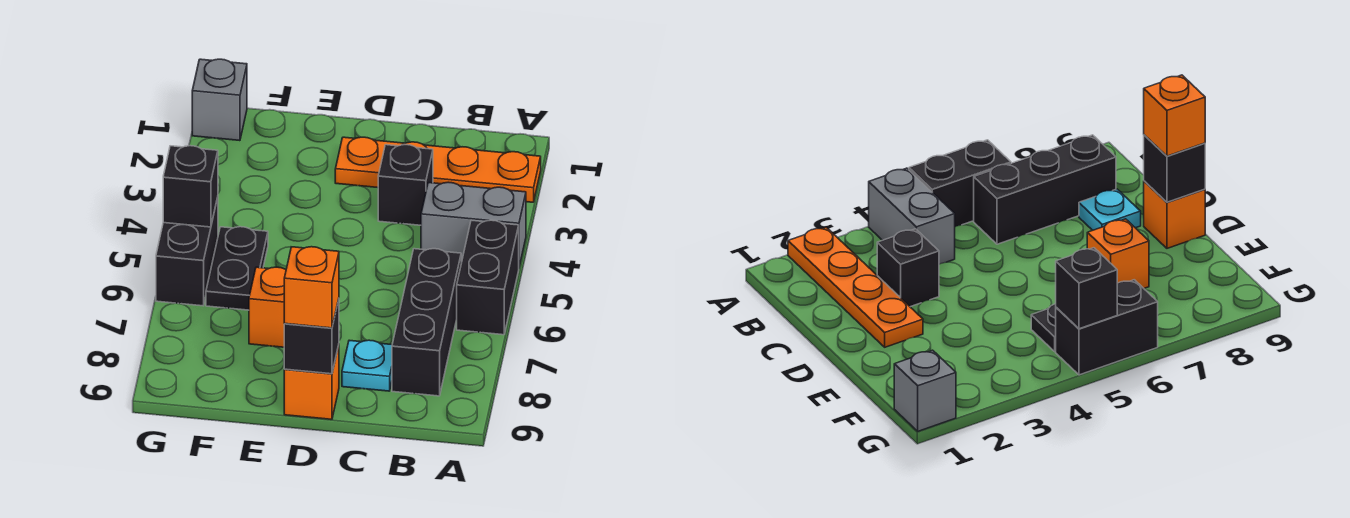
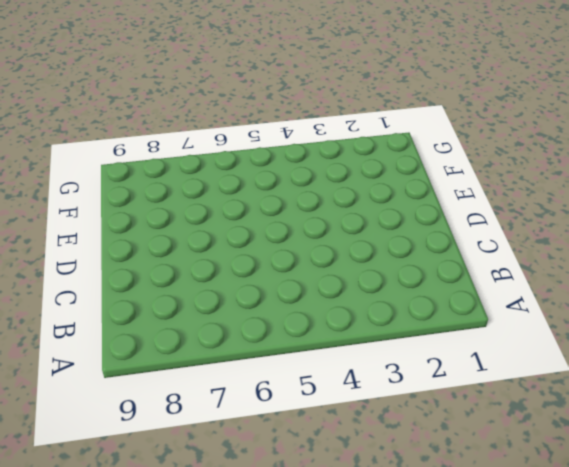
none -> orange 1x4 plate [335,137,541,202]
none -> grey 1x2 brick [421,182,526,267]
none -> black 1x2 brick [457,220,519,335]

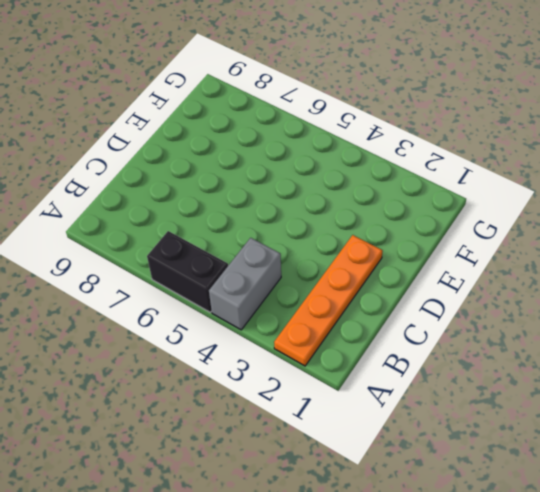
none -> black 1x3 brick [392,249,461,396]
none -> black 1x1 brick [378,145,433,225]
none -> cyan 1x1 plate [342,340,392,391]

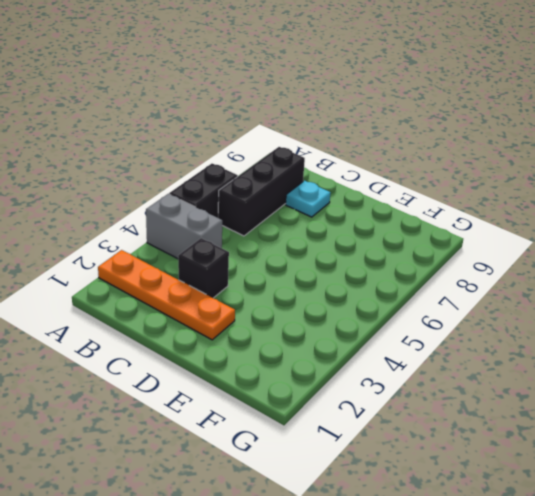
none -> orange 1x1 brick [284,345,339,419]
none -> orange 1x1 brick [249,267,286,347]
none -> black 1x2 plate [206,227,268,310]

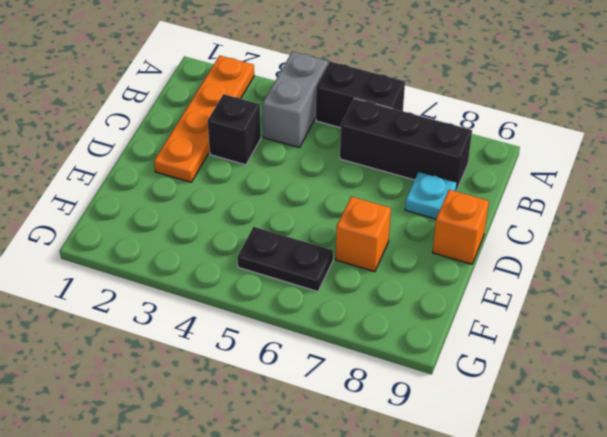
none -> grey 1x1 brick [192,59,247,141]
none -> black 1x2 brick [156,197,218,306]
none -> black 1x1 brick [284,299,339,374]

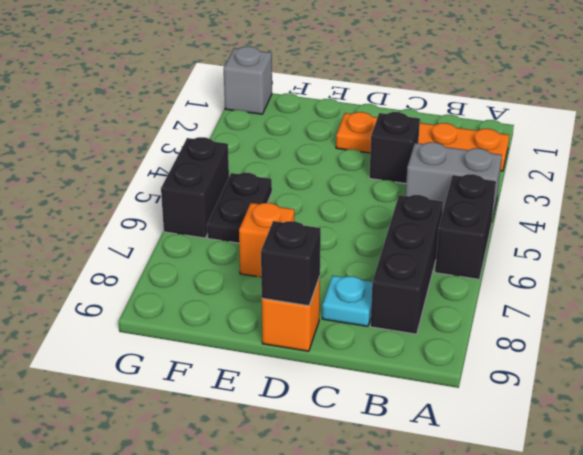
none -> black 1x1 brick [163,146,218,227]
none -> orange 1x1 brick [284,247,339,328]

